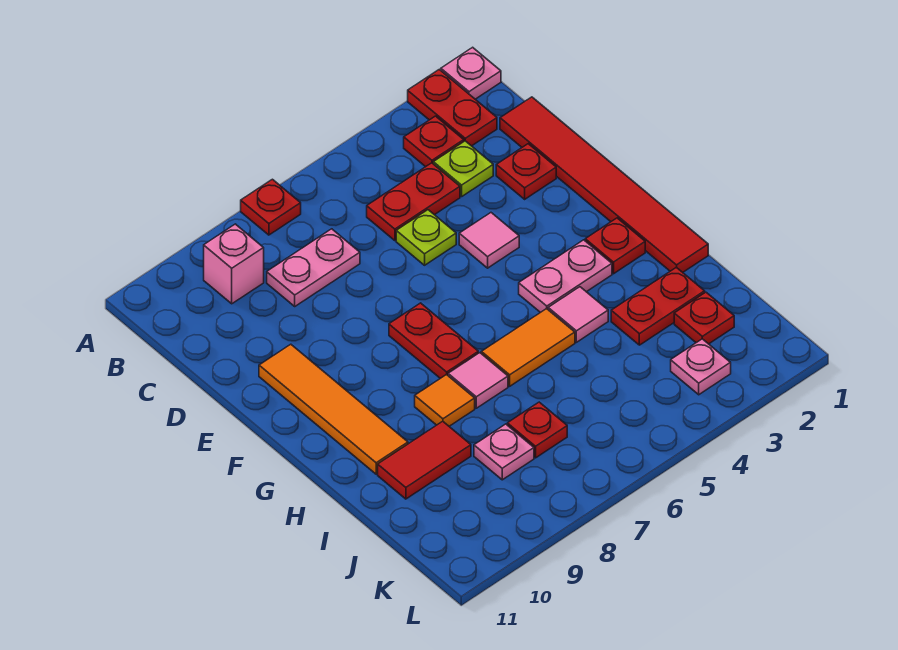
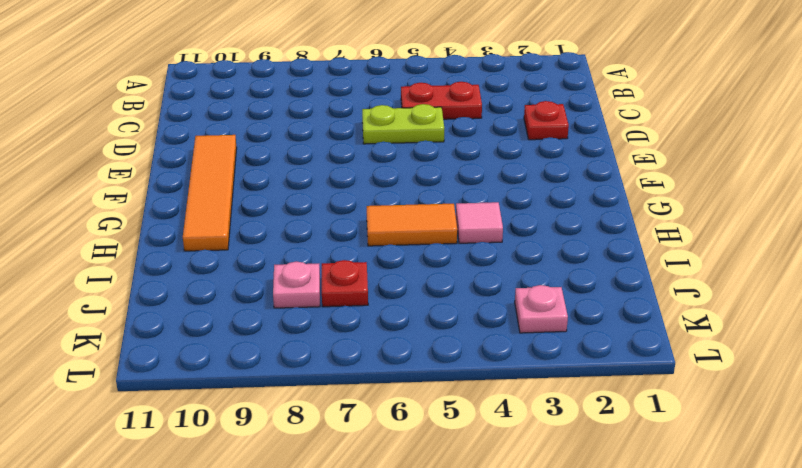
lime 1x2 plate [362,104,444,144] -> lime 1x1 plate [396,210,456,265]
none -> pink 1x1 plate [441,47,501,99]
none -> red 1x2 plate [408,69,497,146]
none -> red 1x1 plate [241,179,301,235]

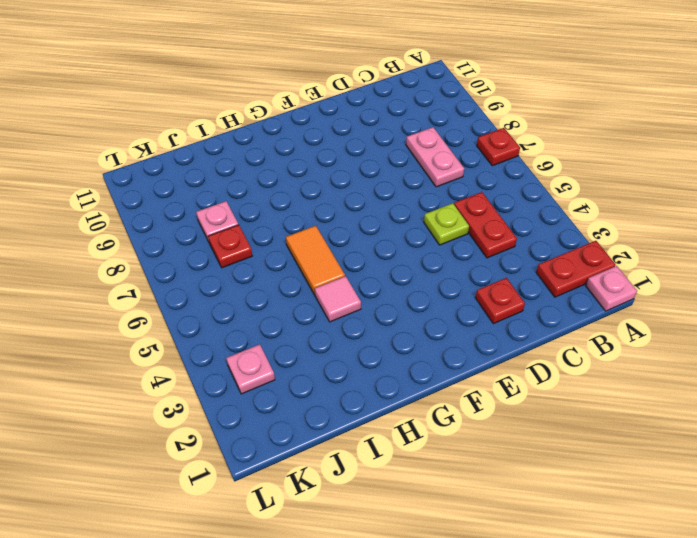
none -> red 1x1 plate [404,116,464,167]
none -> pink 1x1 brick [204,224,264,304]
none -> red 1x6 tile [500,97,708,272]

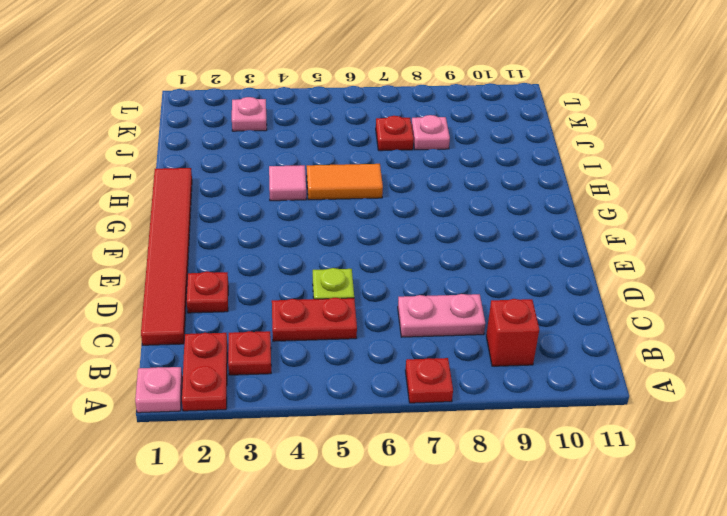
red 1x1 brick [486,299,539,366] -> pink 1x1 brick [204,224,264,304]
none -> lime 1x1 plate [433,141,493,196]
none -> pink 1x1 tile [459,213,519,268]
none -> orange 1x4 tile [259,344,408,474]

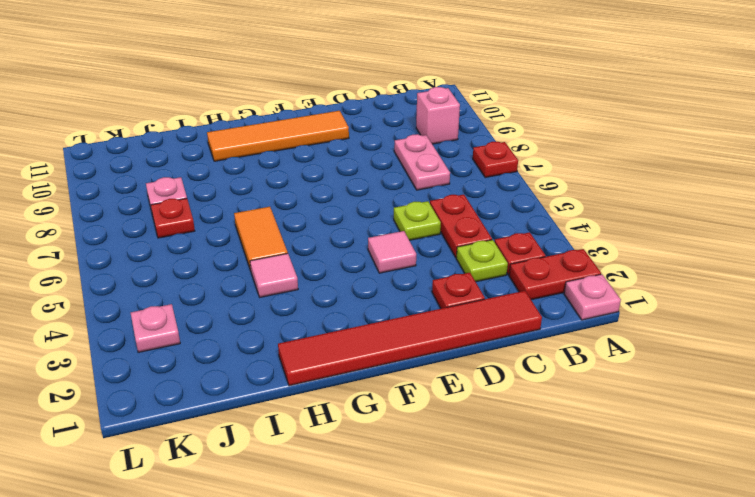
none -> red 1x2 plate [389,303,478,378]
none -> red 1x1 plate [585,218,645,274]
none -> pink 1x2 plate [519,240,612,313]

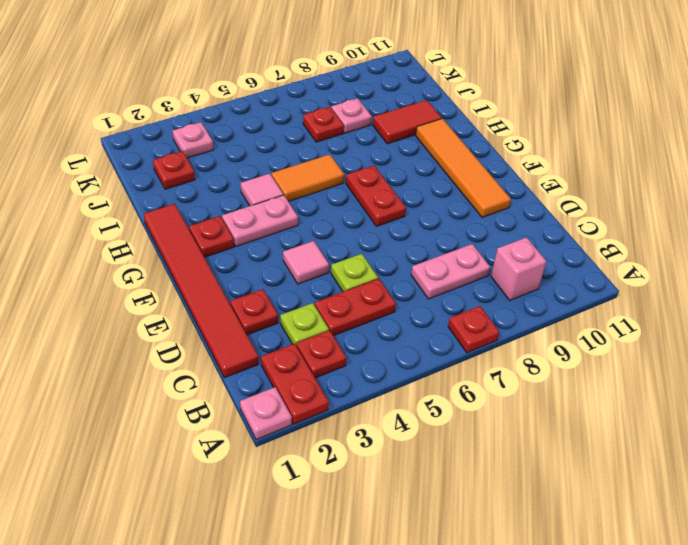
none -> pink 1x1 tile [448,353,508,408]
none -> orange 1x1 tile [415,374,475,426]
none -> red 1x2 plate [611,267,705,345]

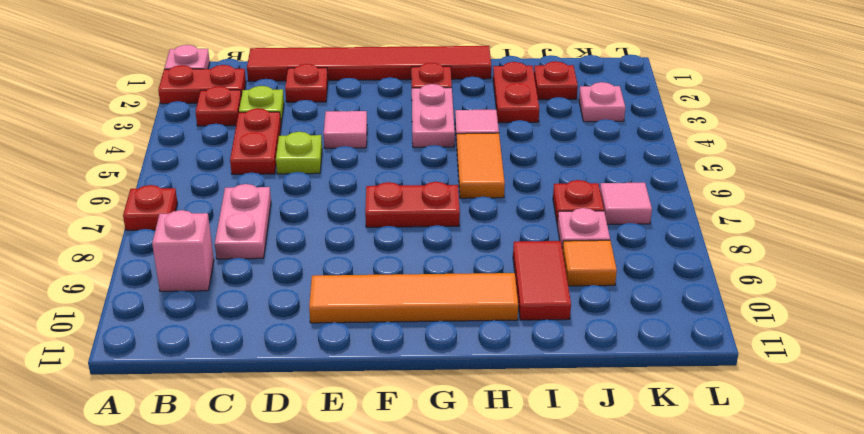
orange 1x1 tile [563,240,617,286] -> orange 1x1 tile moved to [415,374,475,426]
pink 1x1 tile [600,183,652,224] -> pink 1x1 tile moved to [448,353,508,408]

